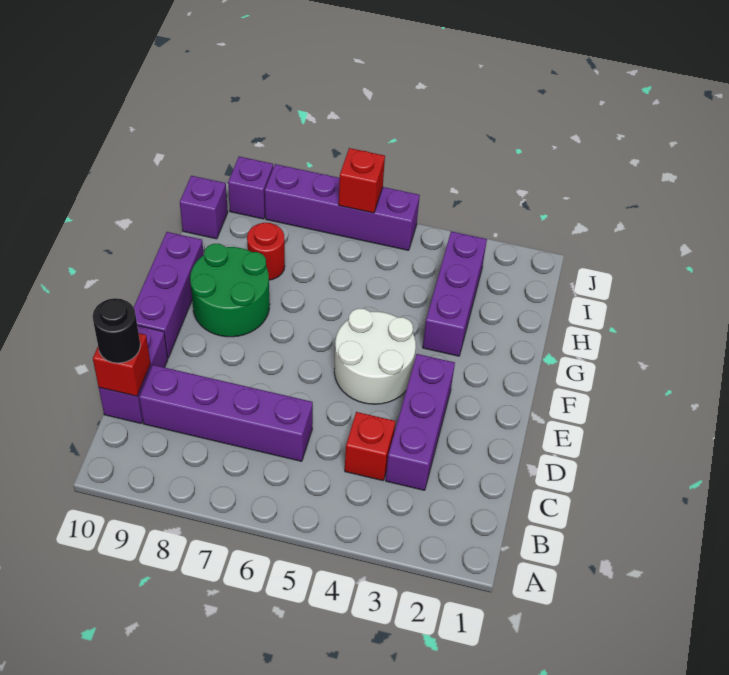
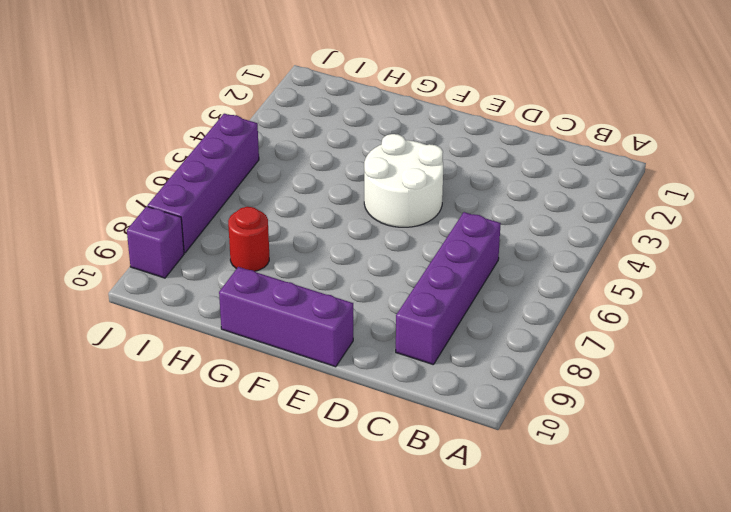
none -> purple 1x3 brick [386,354,455,490]
none -> red 1x1 brick [345,412,396,481]
none -> purple 1x2 brick [99,325,168,424]

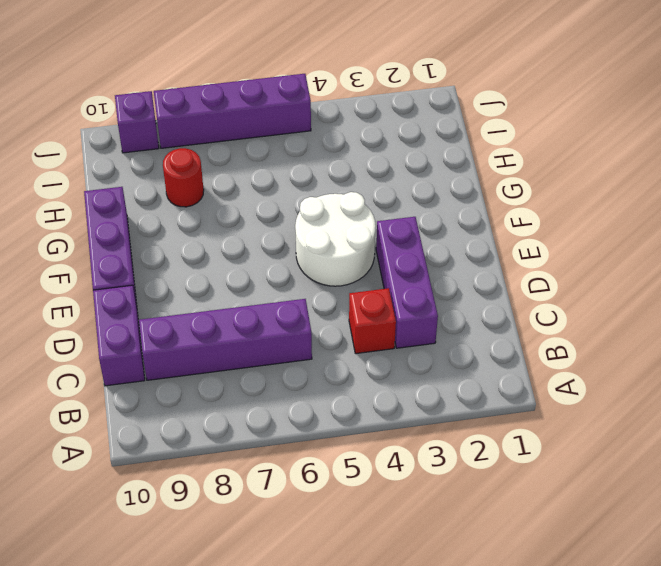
none -> green 2x2 round brick [190,244,270,337]
none -> purple 1x3 brick [423,231,487,356]
none -> purple 1x1 brick [180,176,228,239]

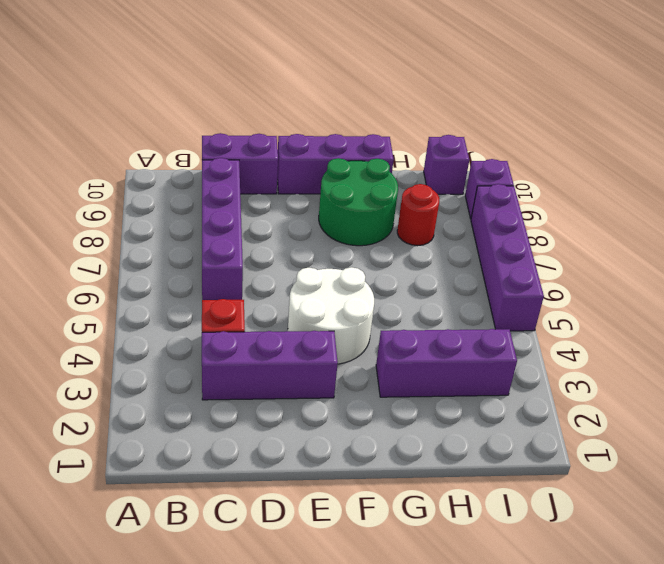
none -> red 1x1 brick [93,333,150,396]
none -> red 1x1 brick [339,148,385,213]
none -> black 1x1 round brick [93,298,140,363]

